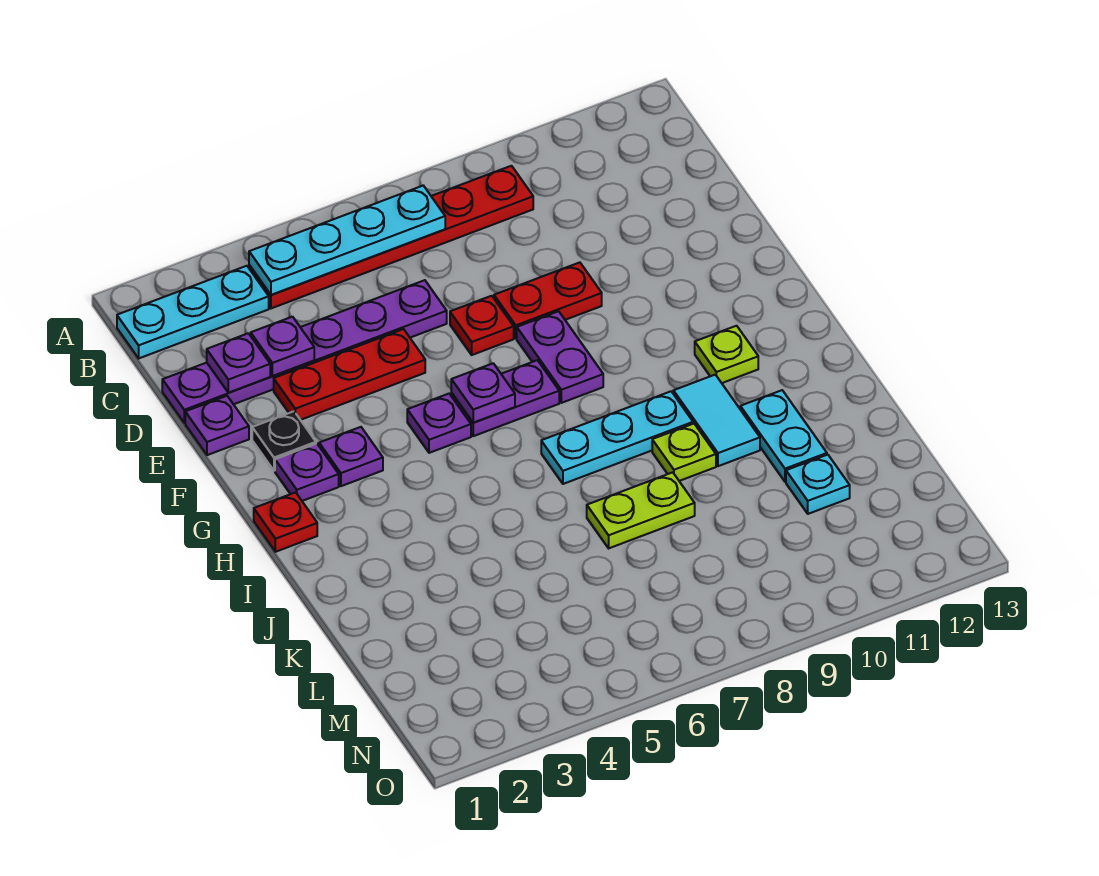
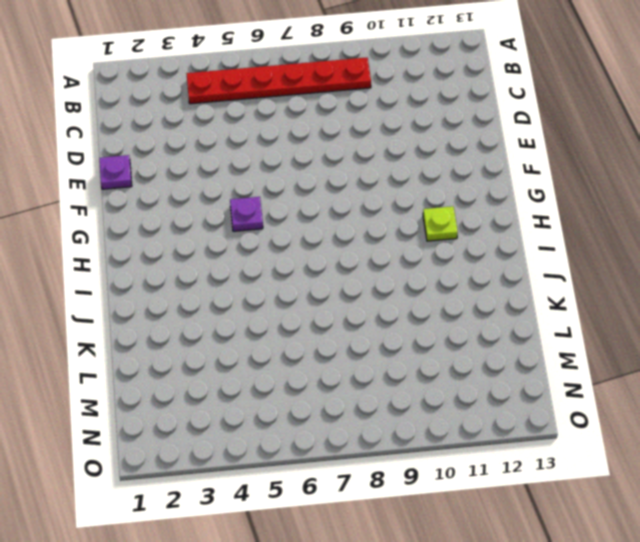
none -> cyan 1x3 plate [117,266,269,358]
none -> purple 1x6 plate [162,280,447,423]
none -> red 1x3 plate [274,329,425,420]

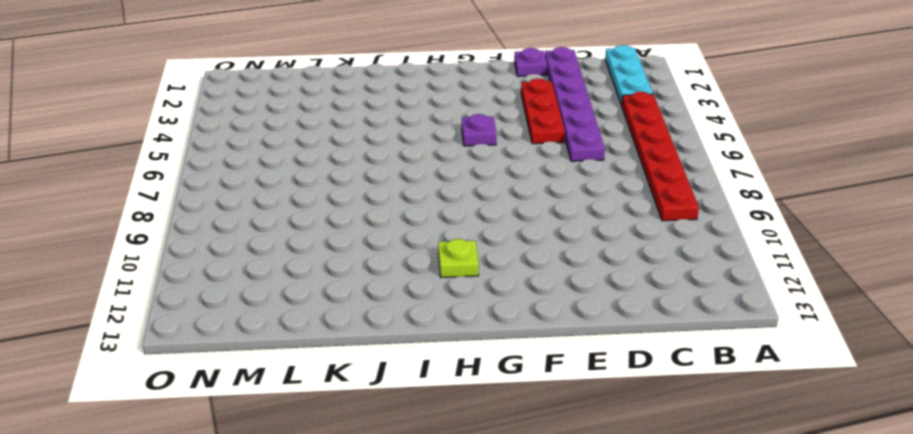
none -> red 1x1 plate [450,296,514,355]
none -> red 1x2 plate [494,262,602,338]
none -> black 1x1 plate [252,411,316,471]

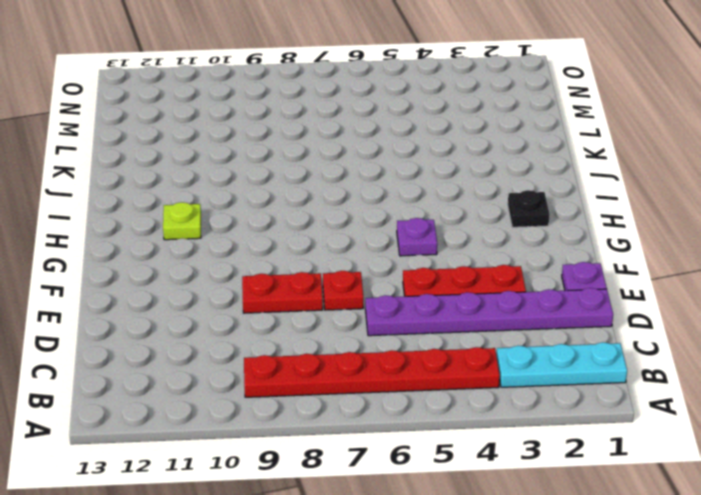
black 1x1 plate [508,190,550,227] -> black 1x1 plate moved to [252,411,316,471]
none -> purple 1x2 plate [517,311,603,403]
none -> purple 1x1 plate [275,444,339,501]
none -> purple 1x1 plate [319,427,383,486]

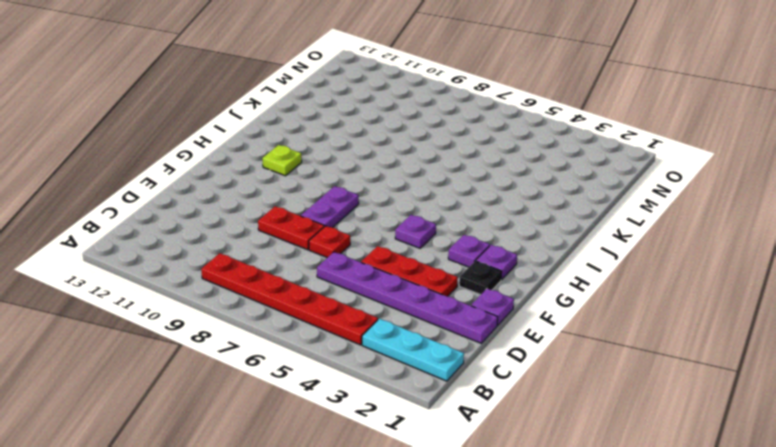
none -> purple 1x2 plate [451,360,559,436]
none -> red 1x1 plate [254,492,317,552]
none -> cyan 1x3 plate [541,391,693,484]

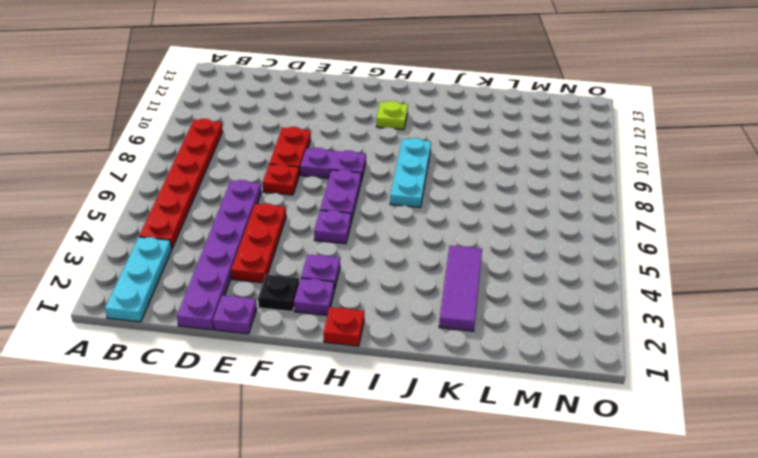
purple 1x3 tile [439,246,482,331] -> none
none -> cyan 1x2 tile [673,375,760,466]
none -> lime 1x1 plate [652,424,716,481]
none -> cyan 1x2 plate [740,390,827,482]

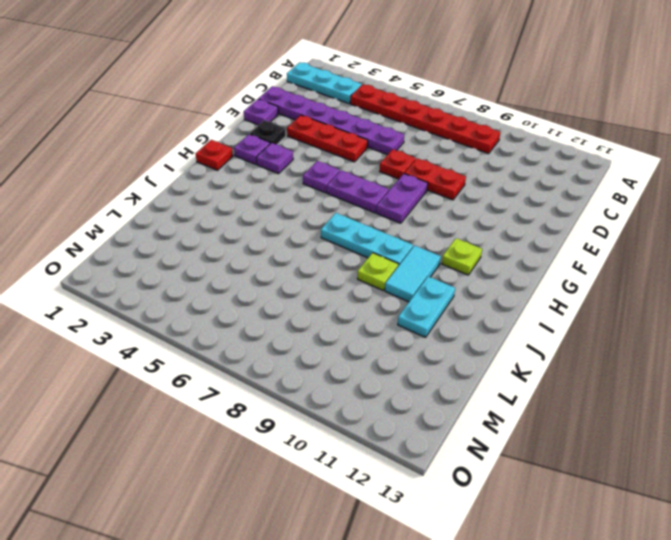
none -> lime 1x2 plate [587,472,695,548]
none -> cyan 1x1 plate [786,455,850,514]
none -> cyan 1x4 plate [249,186,445,295]

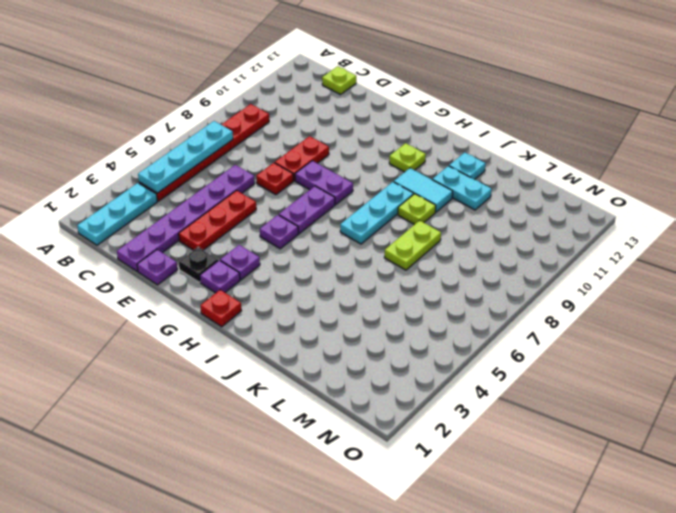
lime 1x1 plate [322,66,356,95] -> none
cyan 1x1 plate [449,152,486,180] -> cyan 1x1 plate moved to [786,455,850,514]
none -> purple 1x1 plate [207,333,270,393]
none -> purple 1x1 plate [251,317,314,376]
none -> purple 1x1 plate [451,363,515,423]

